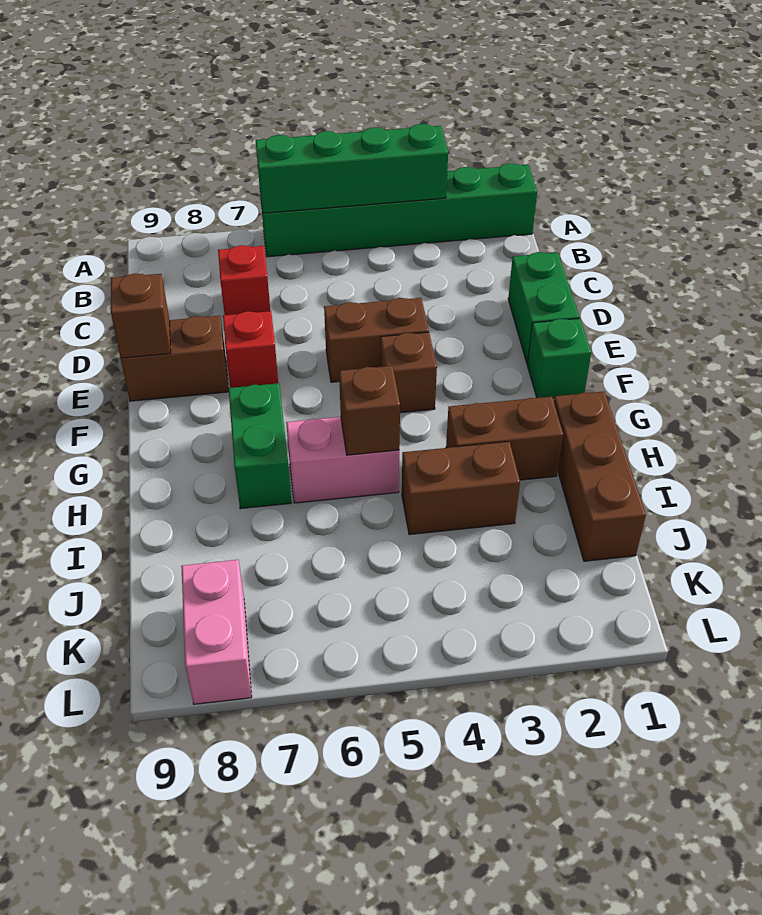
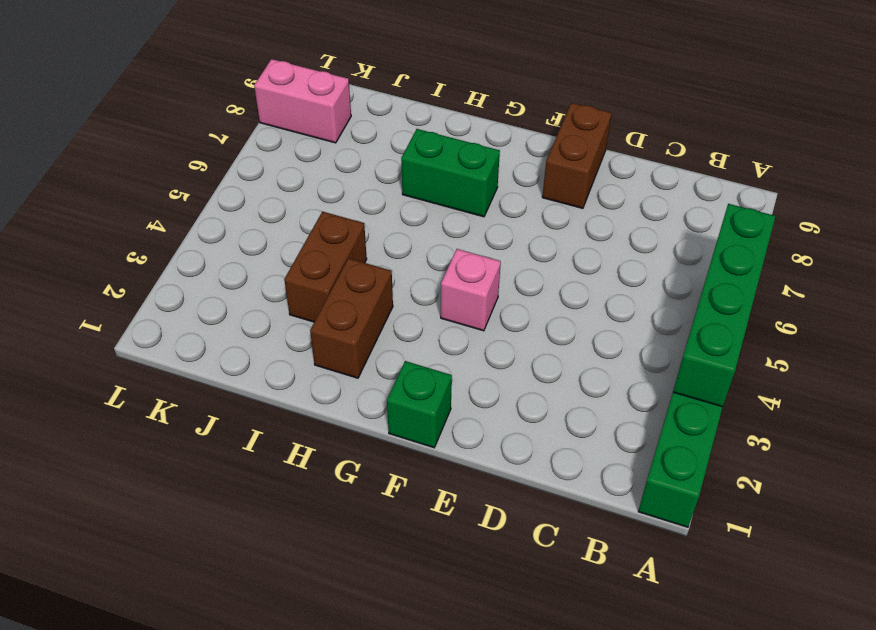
pink 1x1 brick [441,249,501,331] -> brown 1x1 brick [381,332,437,413]
none -> red 1x1 brick [218,245,270,315]
none -> green 1x2 brick [508,252,579,364]
none -> brown 1x2 brick [324,298,429,382]

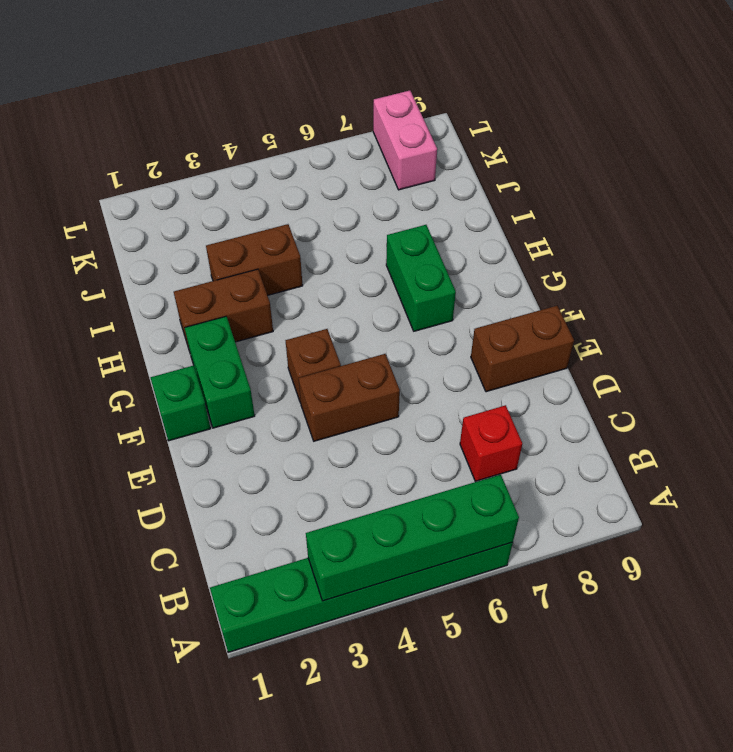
green 1x2 brick [185,316,255,428] -> green 1x2 brick moved to [508,252,579,364]
none -> red 1x1 brick [223,311,278,388]
none -> brown 1x3 brick [554,392,646,561]
none -> pink 1x2 brick [286,417,399,503]

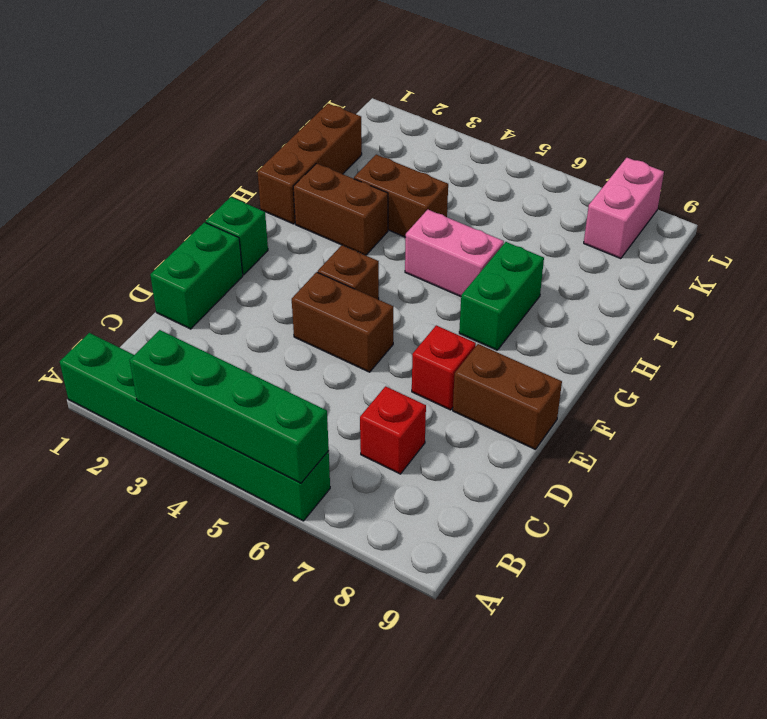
none -> brown 1x1 brick [111,273,171,358]
none -> brown 1x1 brick [339,366,400,455]

